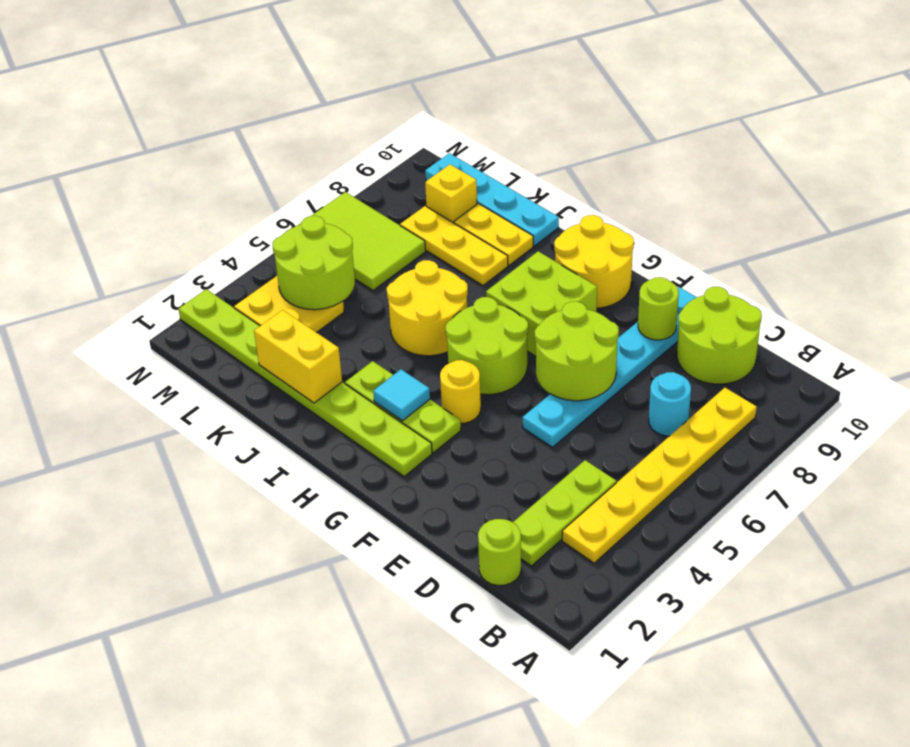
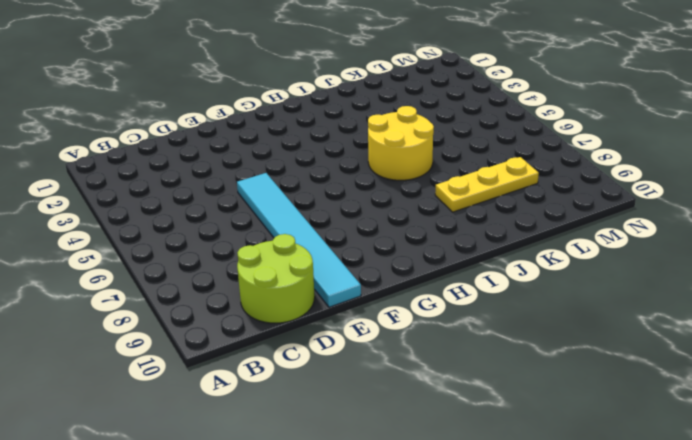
cyan 1x6 tile [237,173,361,307] -> cyan 1x6 plate [523,287,697,447]
none -> yellow 1x6 plate [562,388,757,563]
none -> lime 1x1 round brick [478,519,521,586]
none -> lime 1x3 plate [513,460,616,566]

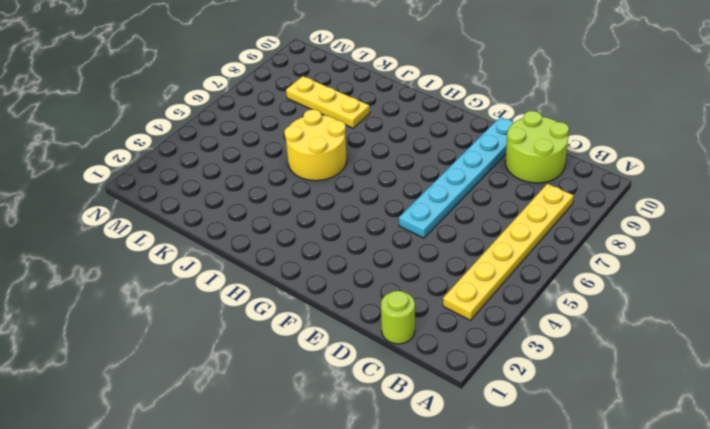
none -> lime 1x3 plate [513,460,616,566]
none -> cyan 1x1 round brick [649,372,691,436]
none -> lime 1x8 plate [179,289,432,476]

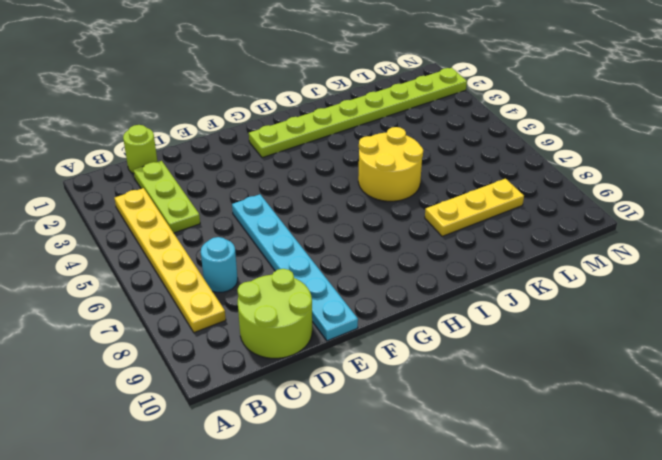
none -> lime 1x3 plate [345,361,461,453]
none -> yellow 1x1 round brick [440,360,481,423]
none -> lime 2x2 round brick [446,297,528,395]

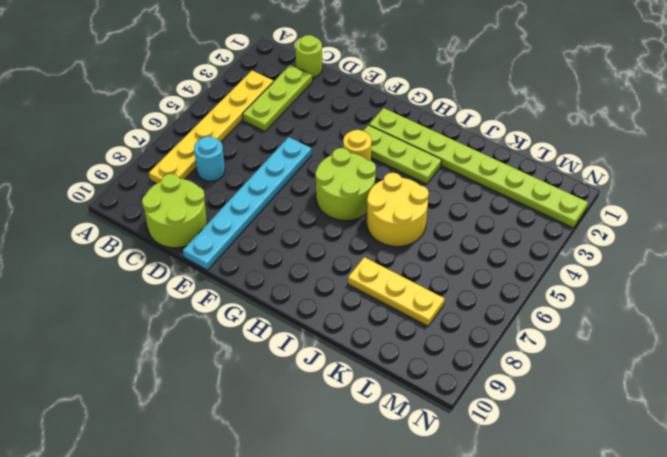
none -> lime 2x2 brick [486,251,597,356]
none -> yellow 2x2 round brick [554,215,634,308]
none -> yellow 1x2 plate [454,204,533,266]

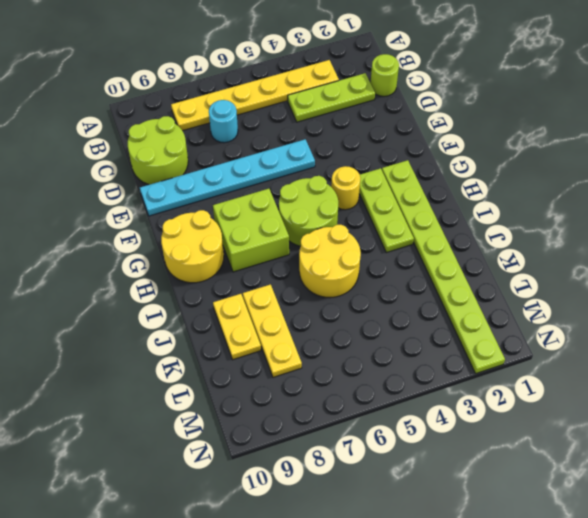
none -> cyan 1x4 plate [425,153,559,246]
none -> yellow 2x2 plate [234,276,344,333]
none -> lime 2x3 tile [297,192,426,290]

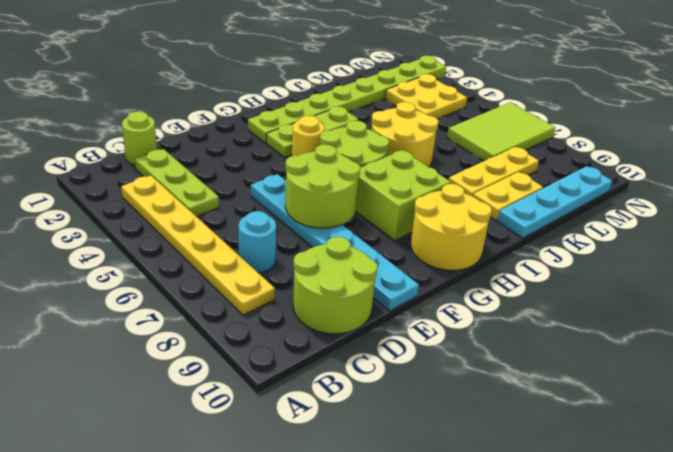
none -> yellow 1x1 brick [425,164,477,223]
none -> lime 1x1 round brick [638,277,679,340]
none -> cyan 1x1 tile [373,369,430,421]

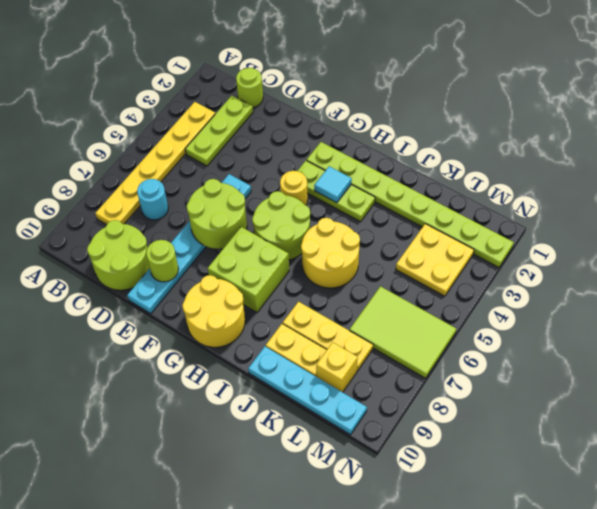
none -> yellow 1x2 brick [254,310,342,403]
none -> lime 2x2 round brick [273,216,355,310]

